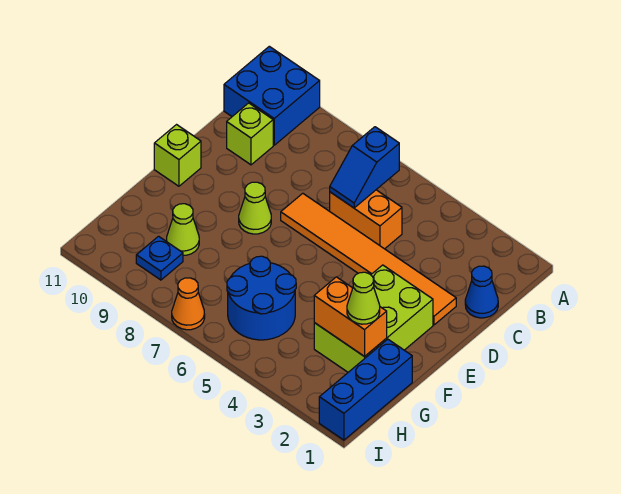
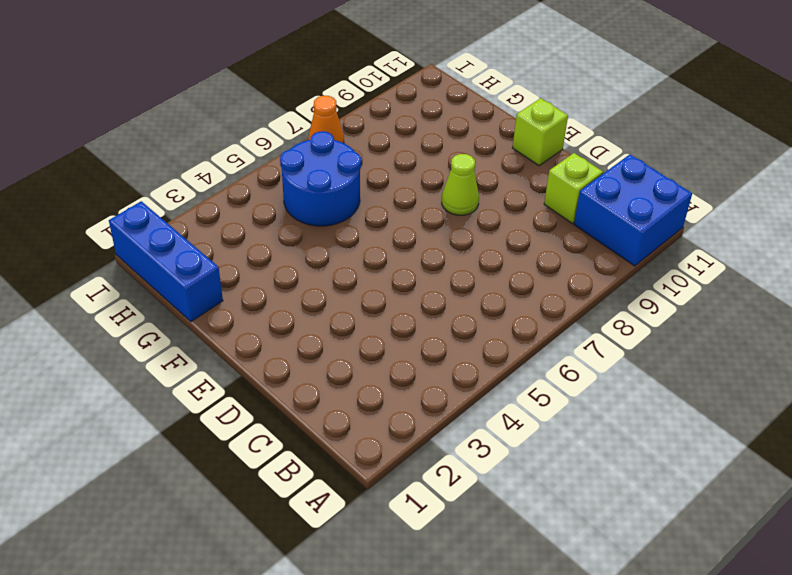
none -> blue 1x1 cone [465,266,498,318]
none -> orange 1x2 brick [330,190,402,249]
none -> orange 1x6 tile [281,193,456,325]

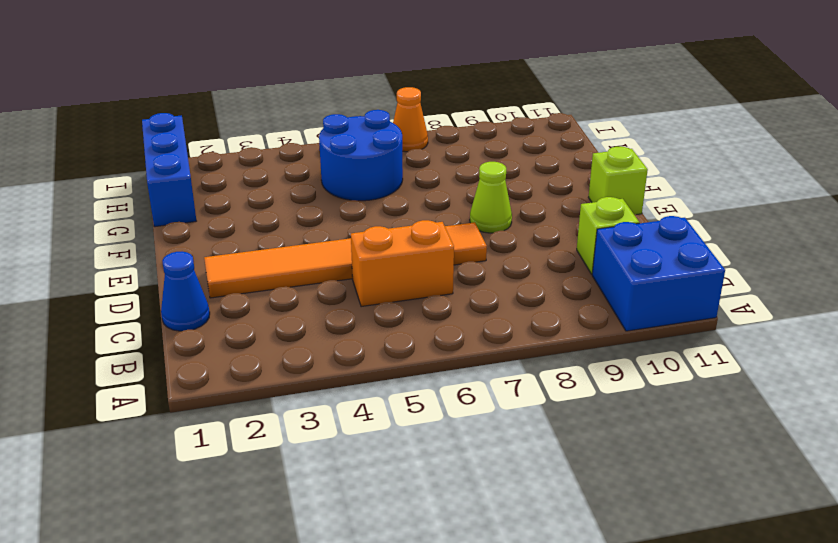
none -> lime 2x3 brick [314,265,433,372]
none -> lime 1x1 cone [167,204,199,255]
none -> blue 1x1 plate [136,236,183,280]

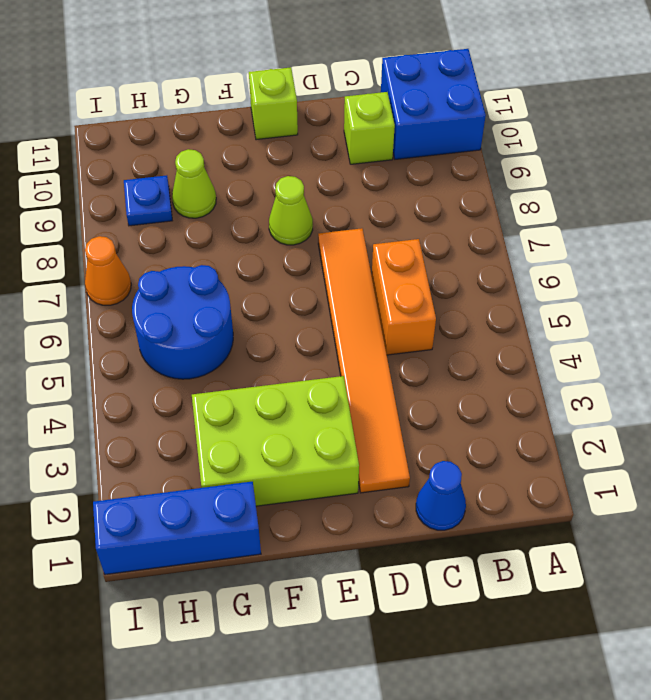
none -> blue 1x2 slope [330,127,399,208]
none -> orange 1x2 brick [314,277,387,357]
none -> lime 1x1 cone [347,272,380,324]

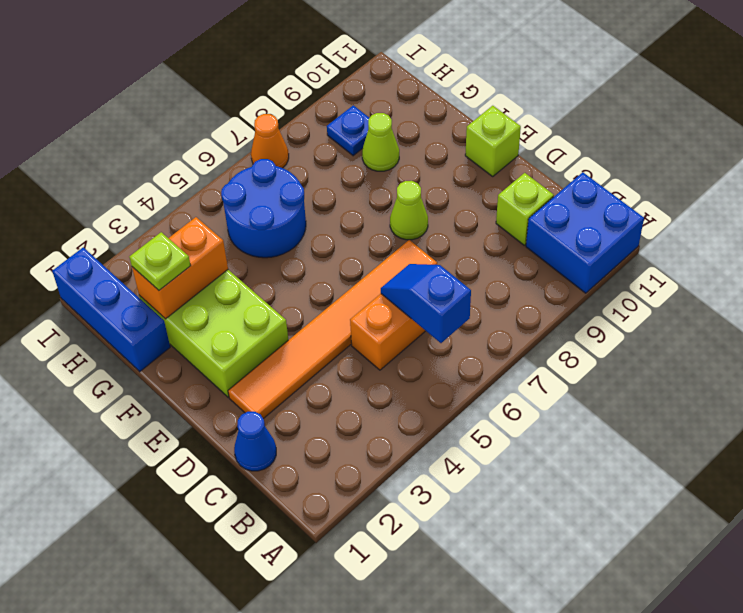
lime 1x1 plate [129,232,191,290] -> lime 1x1 cone [347,272,380,324]

